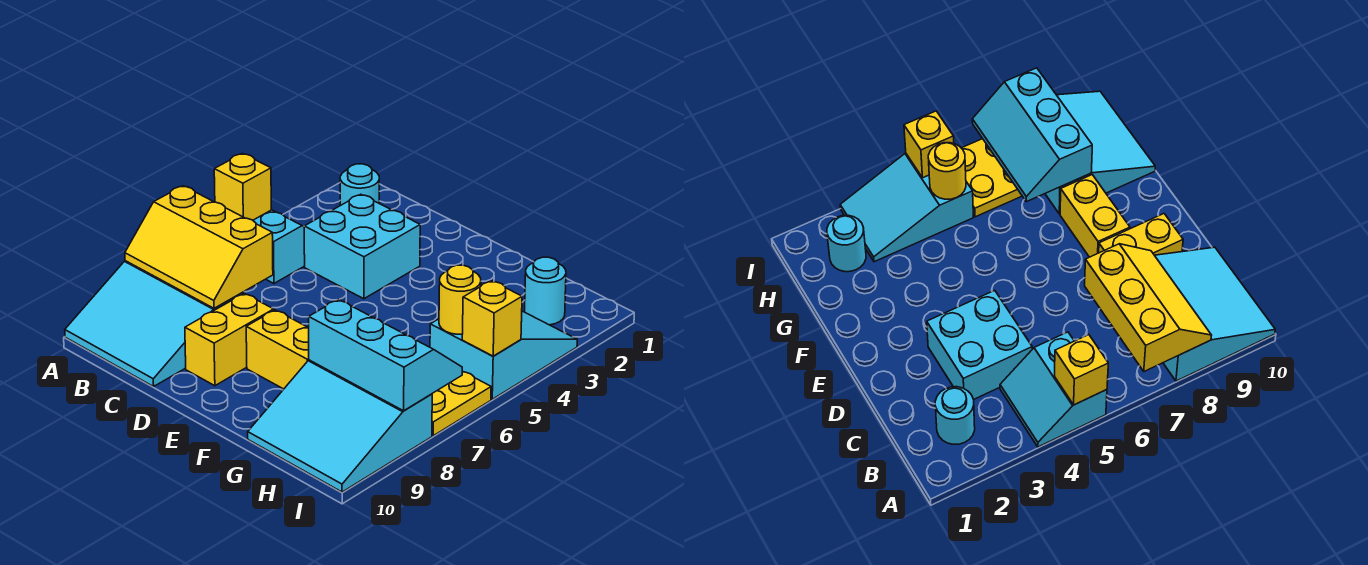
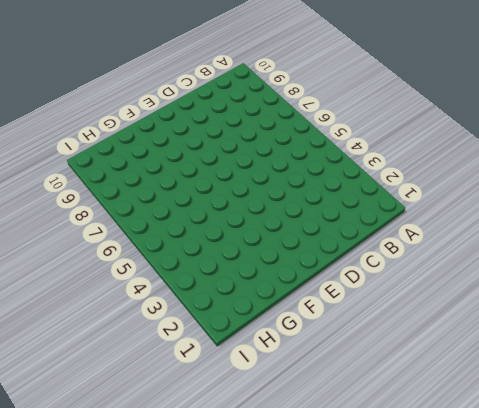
none -> cyan 2x2 slope [253,210,305,283]
none -> cyan 3x3 slope [65,261,243,387]
none -> cyan 1x1 round brick [340,164,379,205]

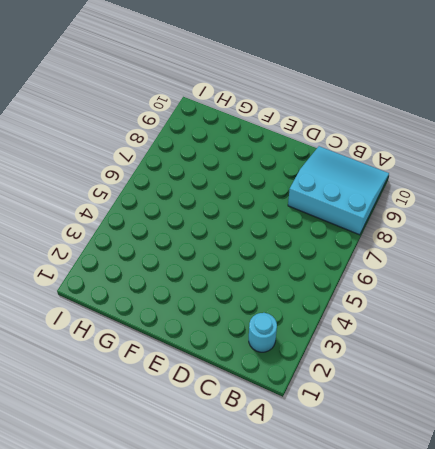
none -> cyan 2x2 slope [253,210,305,283]
none -> cyan 2x2 brick [304,194,420,299]
none -> yellow 1x2 brick [185,293,274,386]

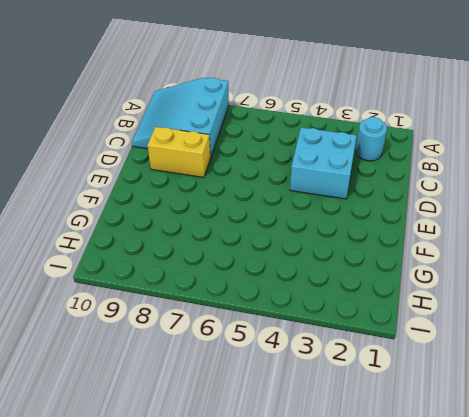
none -> cyan 2x2 slope [253,210,305,283]
none -> yellow 1x2 brick [246,310,309,389]
none -> cyan 3x3 slope [248,360,432,492]

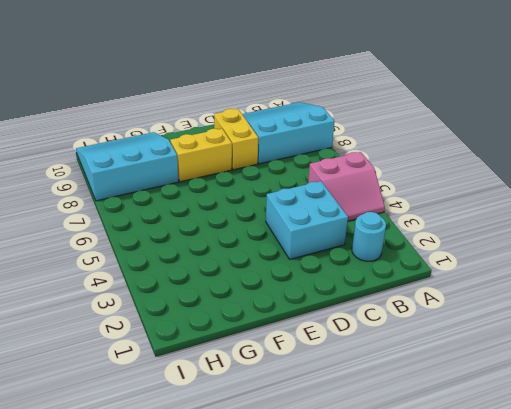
pink 2x2 slope [308,152,385,221] -> cyan 2x2 slope [253,210,305,283]
none -> cyan 1x1 round brick [525,257,566,325]
none -> cyan 2x3 slope [430,311,577,399]
none -> yellow 2x2 plate [432,371,491,436]

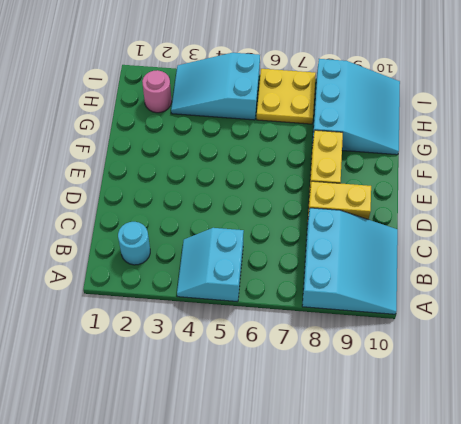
pink 1x1 round brick [142,70,172,113] -> cyan 1x1 round brick [525,257,566,325]
none -> cyan 2x2 brick [304,194,420,299]
none -> yellow 1x1 brick [214,153,271,220]
none -> yellow 2x3 slope [125,186,273,308]

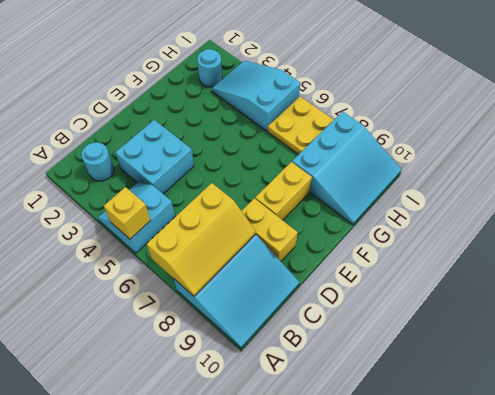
none -> cyan 2x3 slope [309,299,462,411]
none -> yellow 1x1 round brick [439,265,481,334]
none -> yellow 1x1 brick [462,281,522,356]

